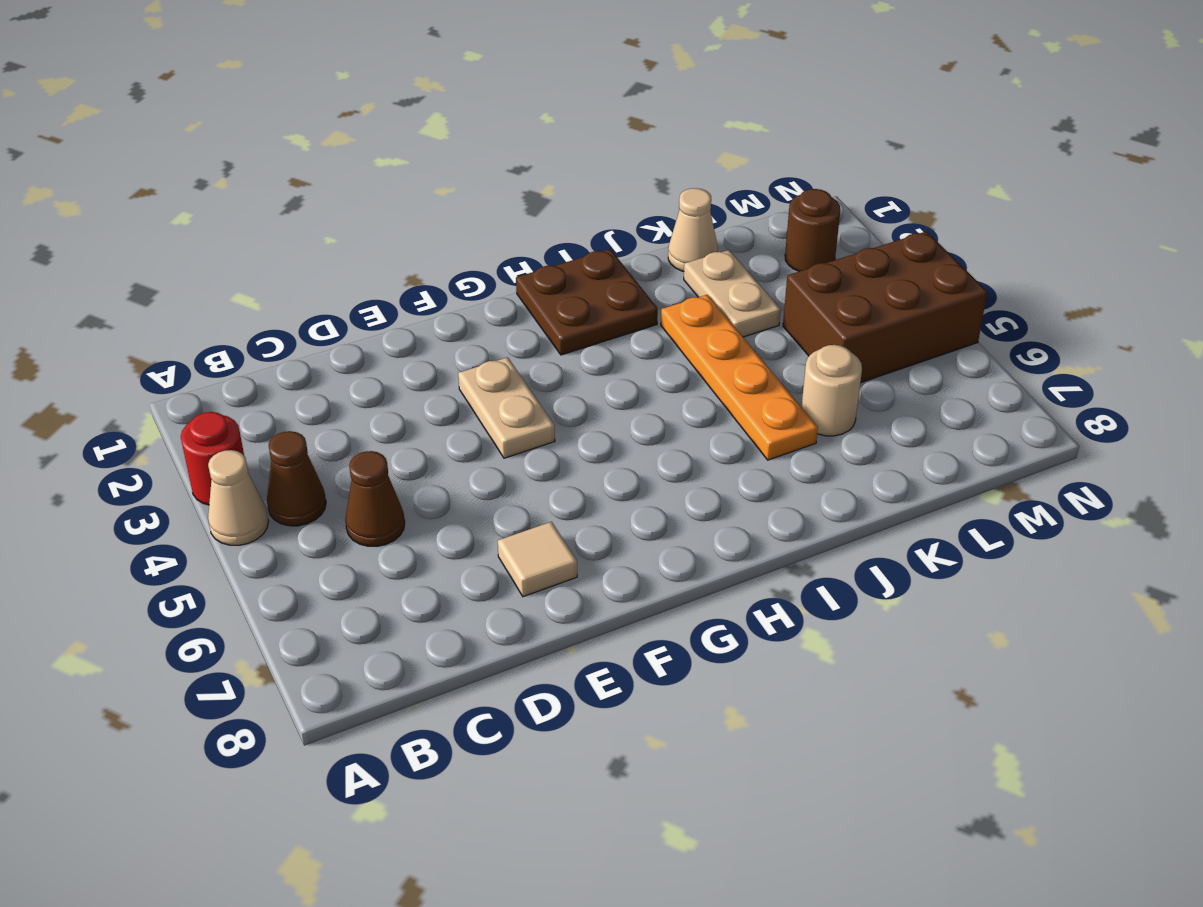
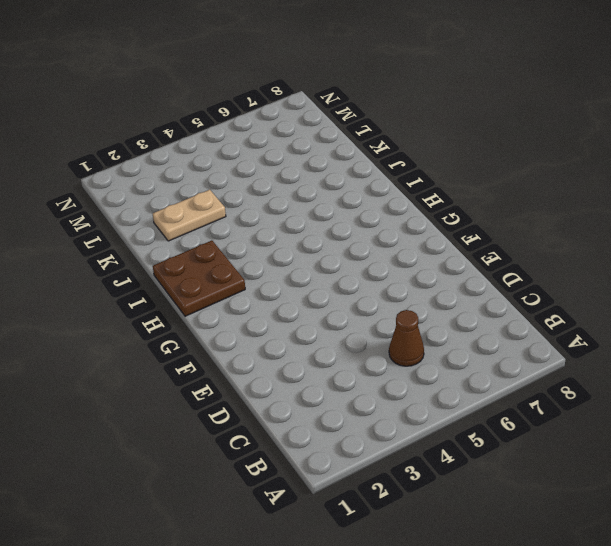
none -> red 1x1 round brick [181,412,244,505]
none -> tan 1x1 cone [208,450,268,545]
none -> brown 1x1 cone [267,431,326,526]

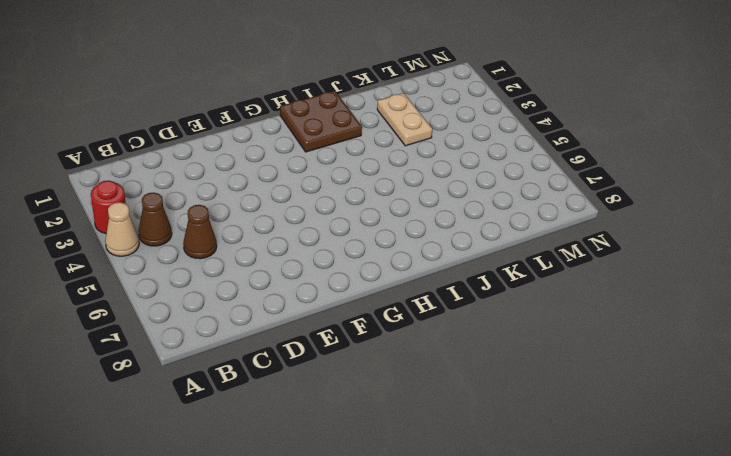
none -> tan 1x1 tile [498,522,577,597]
none -> tan 1x2 plate [458,357,555,458]
none -> orange 1x4 plate [661,295,818,460]

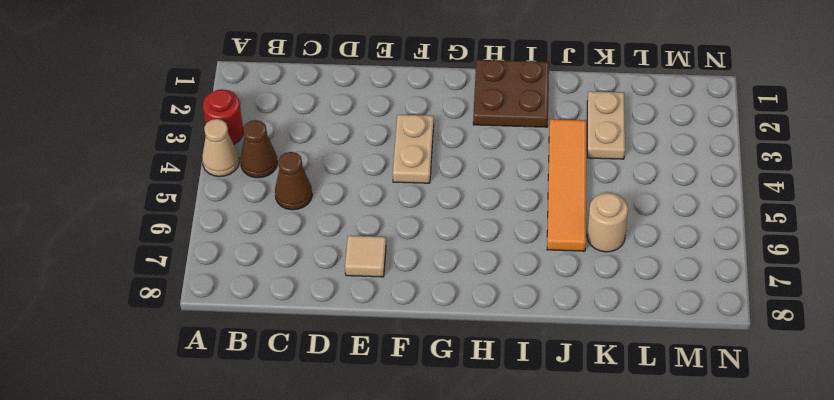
orange 1x4 tile [547,119,586,251] -> orange 1x4 plate [661,295,818,460]
none -> tan 1x1 cone [668,188,718,271]
none -> brown 2x3 brick [783,231,987,383]
none -> brown 1x1 round brick [785,189,840,271]

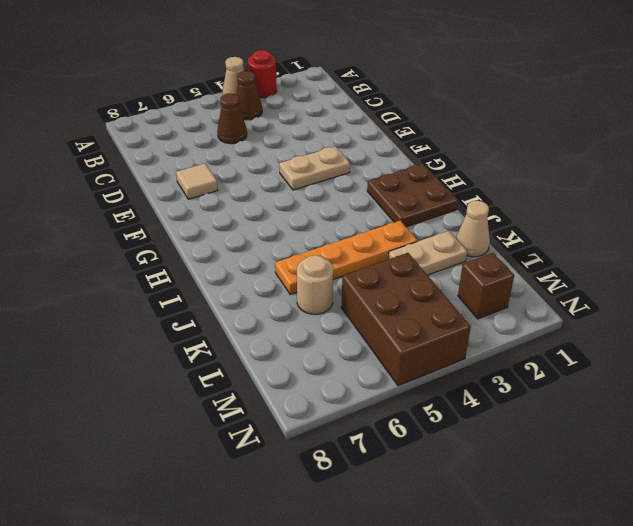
brown 1x1 brick [458,253,514,319] -> brown 1x1 round brick [785,189,840,271]

